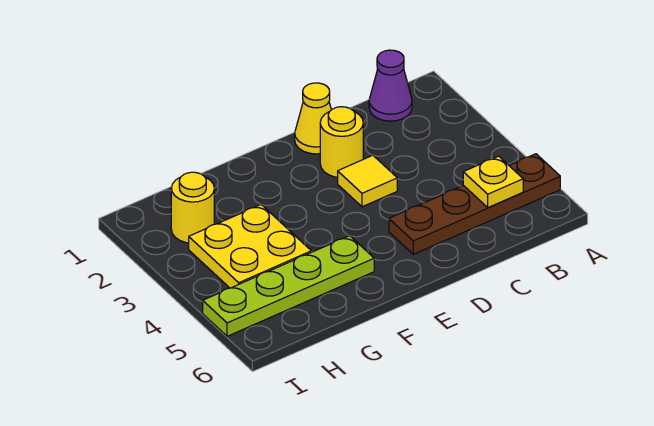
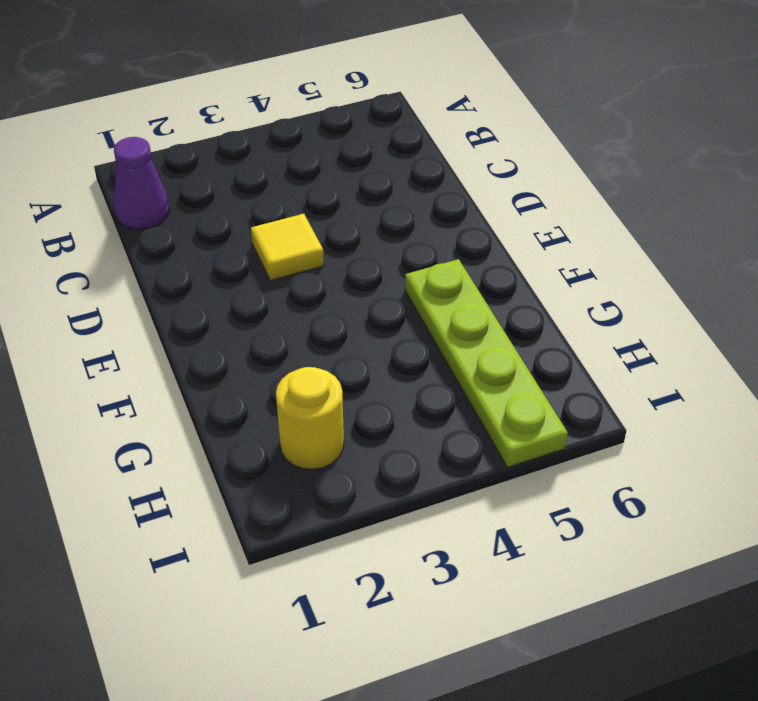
none -> brown 1x4 plate [389,154,560,254]
none -> yellow 1x1 cone [295,83,331,154]

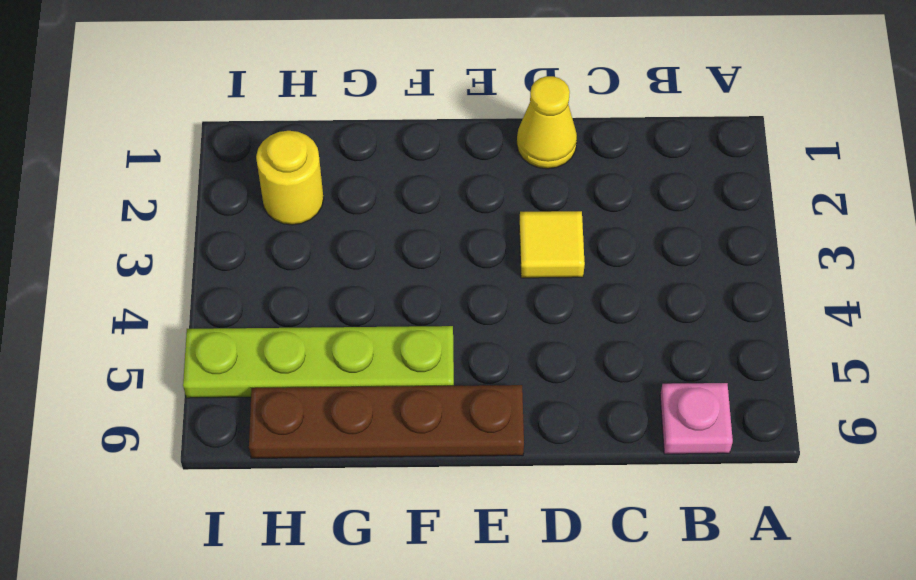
pink 1x1 plate [660,383,733,454] -> none
brown 1x4 plate [249,385,524,458] -> brown 1x4 plate moved to [389,154,560,254]
none -> purple 1x1 cone [369,50,412,121]
none -> yellow 1x1 round brick [320,107,363,177]

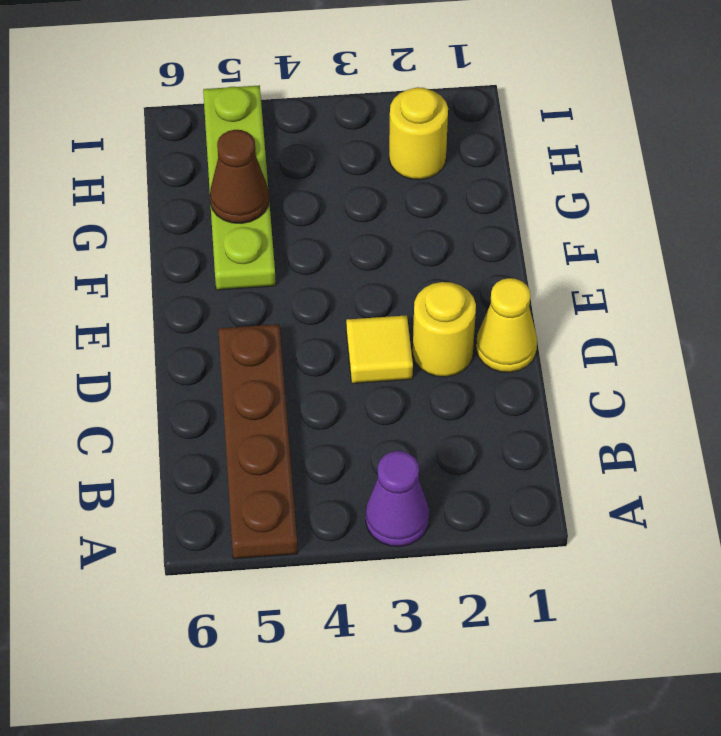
purple 1x1 cone [366,451,429,547] -> purple 1x1 cone moved to [369,50,412,121]
brown 1x1 cone [210,130,269,224] -> none
none -> yellow 2x2 plate [189,205,311,288]
none -> yellow 1x1 plate [463,156,523,208]

